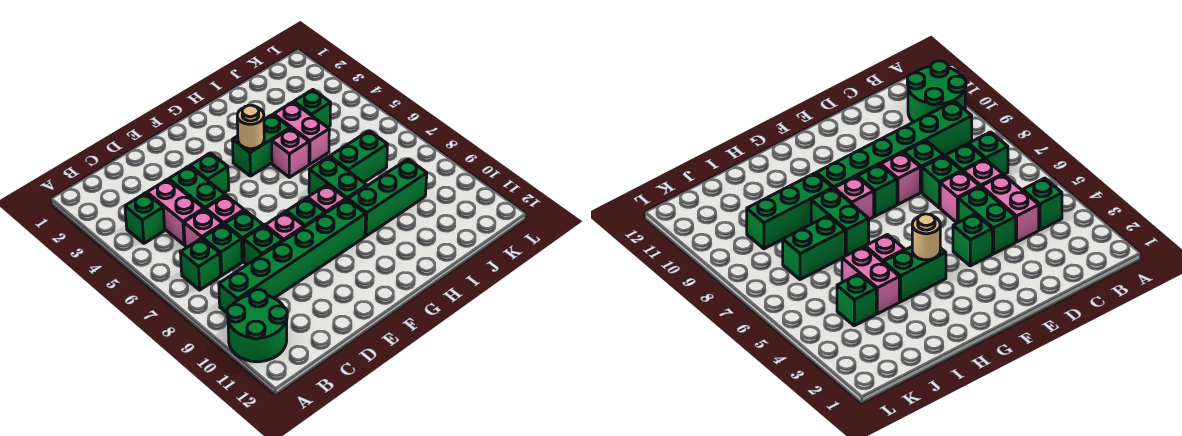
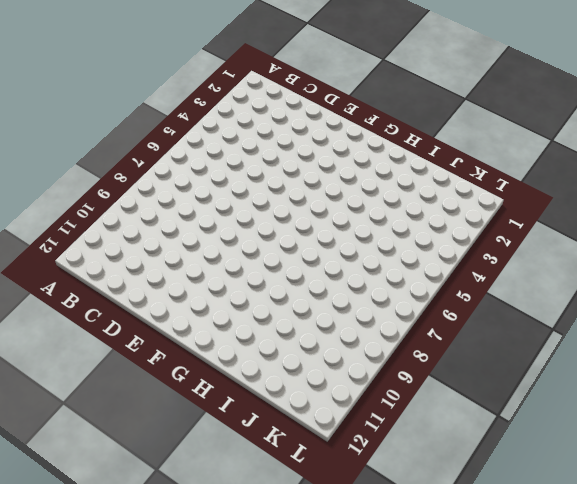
none -> green 2x2 round brick [227,290,287,362]
none -> green 1x1 brick [125,193,165,243]
none -> green 1x1 brick [180,238,221,290]

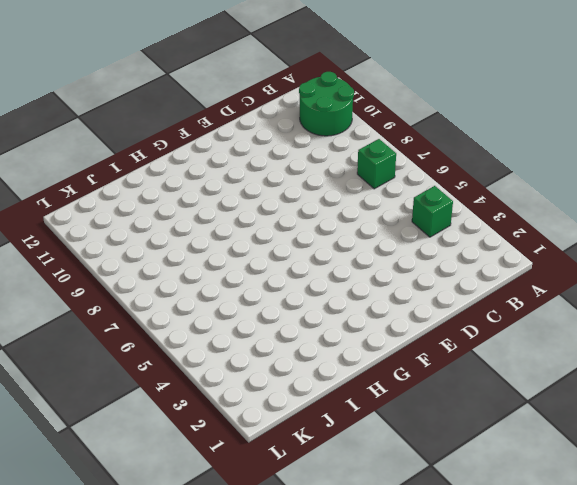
none -> green 1x6 brick [219,199,366,313]
none -> pink 1x2 brick [147,179,204,245]
none -> pink 1x1 brick [184,209,223,247]

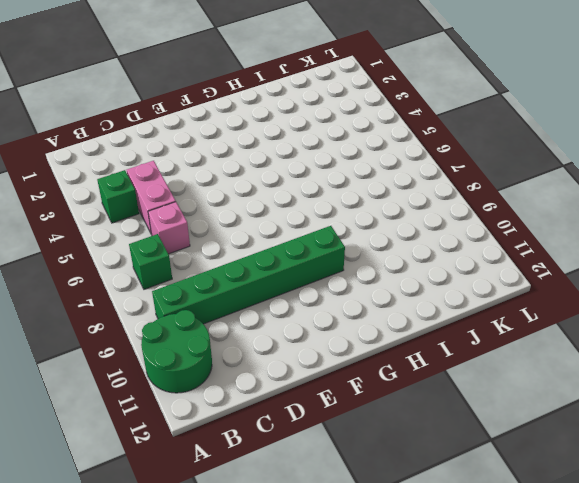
none -> green 1x1 brick [203,224,242,276]
none -> green 1x2 brick [169,166,225,210]
none -> pink 1x1 brick [206,196,244,225]

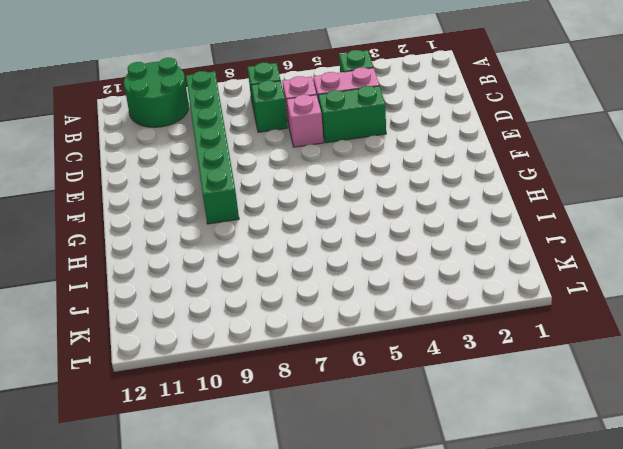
none -> green 1x1 brick [225,211,263,261]
none -> green 1x1 brick [244,226,283,265]
none -> green 1x1 brick [190,153,229,193]

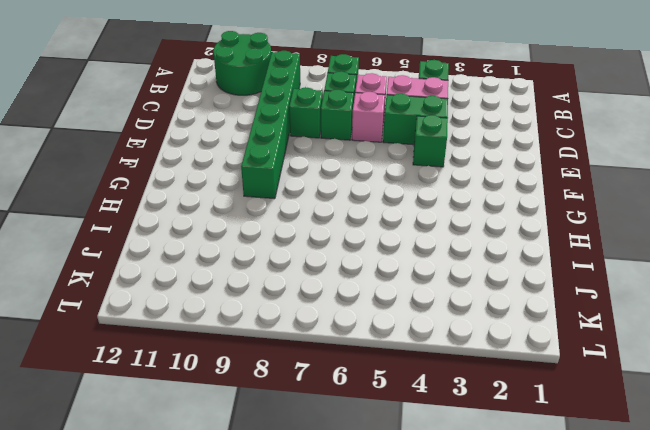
none -> pink 1x1 brick [265,212,304,241]
none -> green 1x1 brick [287,198,325,227]
none -> green 1x2 brick [232,114,290,176]

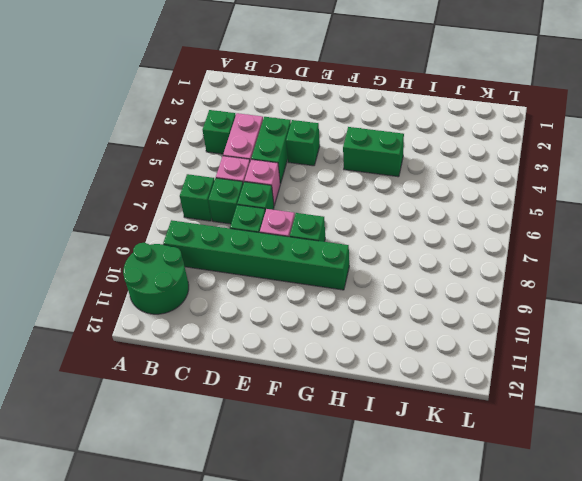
none -> pink 1x1 brick [308,185,346,213]
none -> pink 1x1 brick [272,128,309,177]
none -> green 1x2 brick [309,157,367,200]

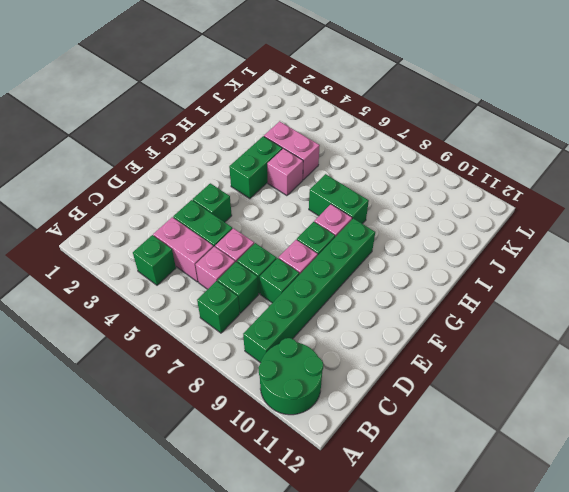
none -> green 1x3 brick [348,159,427,236]
none -> green 1x2 brick [330,131,388,182]
none -> green 1x1 brick [294,90,331,127]

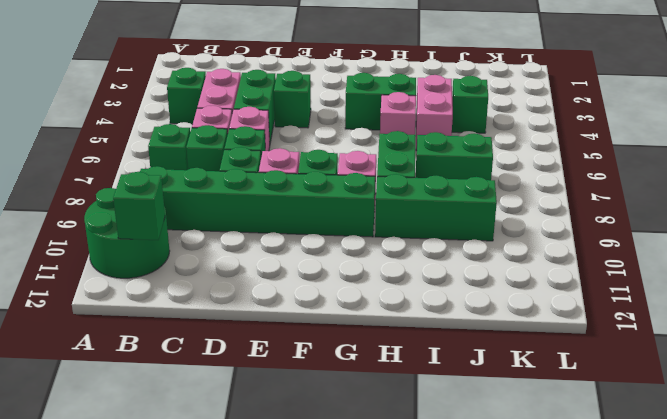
green 1x1 brick [113,172,165,240] -> none
none -> tan 1x1 round brick [237,105,264,149]

